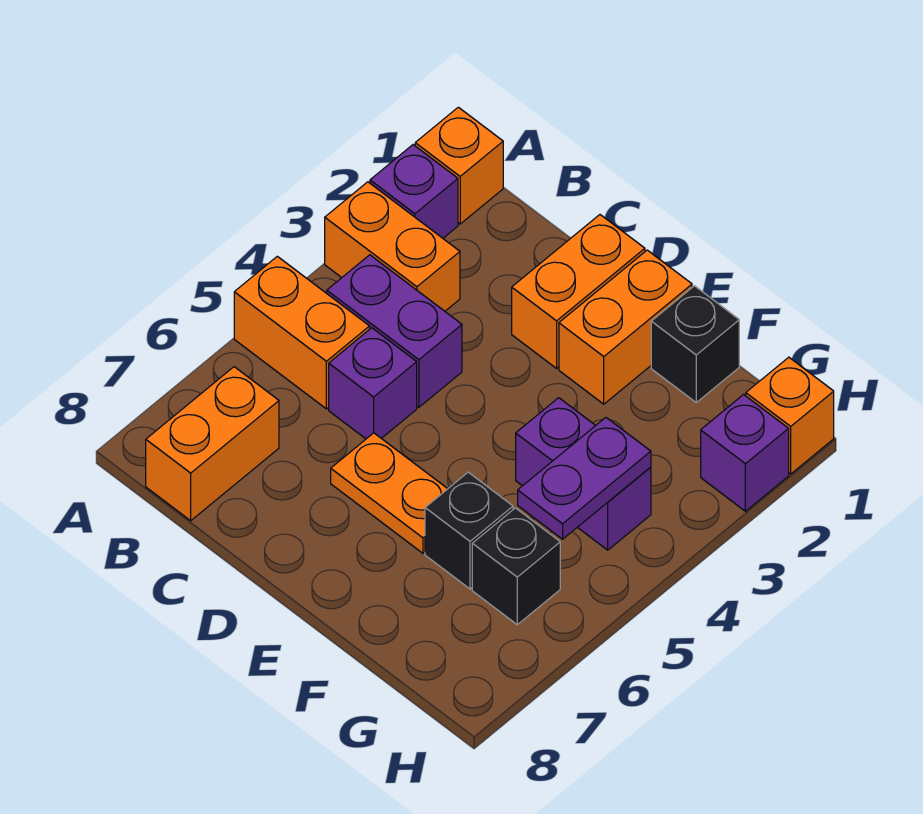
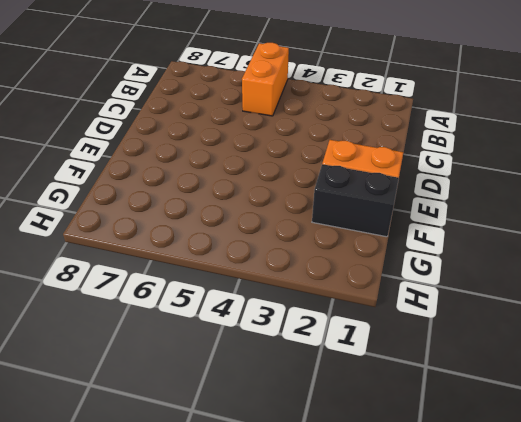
black 1x2 brick [312,164,399,237] -> black 1x1 brick [651,286,739,402]
none -> orange 1x1 brick [415,107,503,224]
none -> purple 1x1 brick [370,145,458,238]
none -> orange 1x2 brick [325,182,460,311]

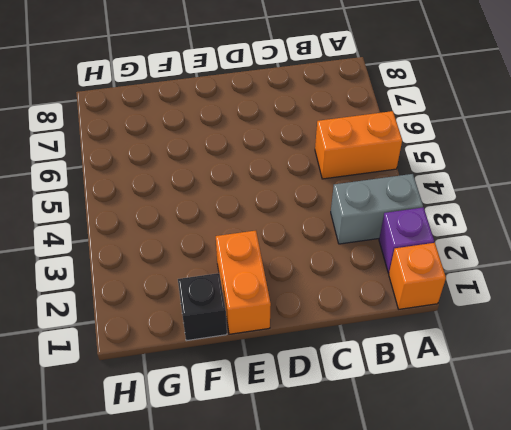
grey 1x2 brick [331,174,423,244] -> orange 1x2 brick [325,182,460,311]
none -> purple 1x2 brick [327,255,462,407]
none -> orange 1x2 brick [146,367,279,521]
none -> purple 1x1 brick [329,328,417,439]

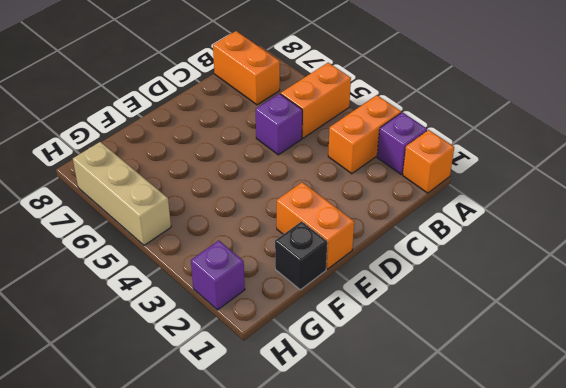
tan 1x3 brick [73,142,171,245] -> none
none -> purple 1x2 brick [327,255,462,407]
none -> orange 1x2 brick [512,215,645,368]
none -> orange 1x2 plate [331,433,447,553]

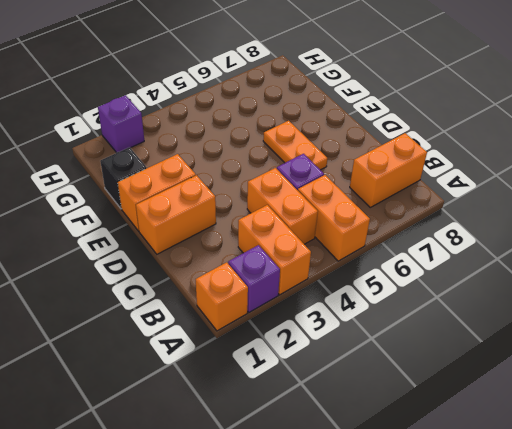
orange 1x2 brick [247,168,318,244] -> purple 1x2 brick [327,255,462,407]
none -> purple 1x2 brick [516,398,651,550]
none -> black 1x1 brick [425,472,513,589]
none -> black 1x1 brick [472,508,560,625]

